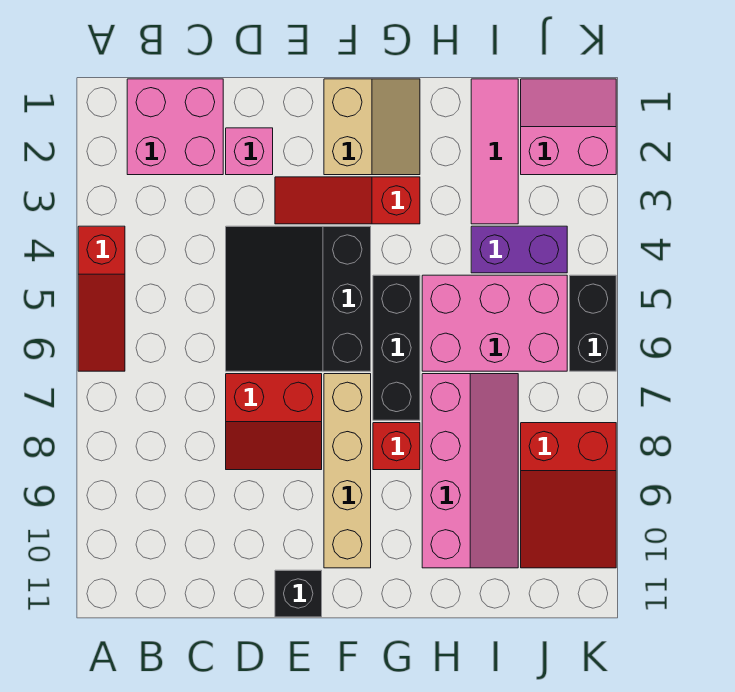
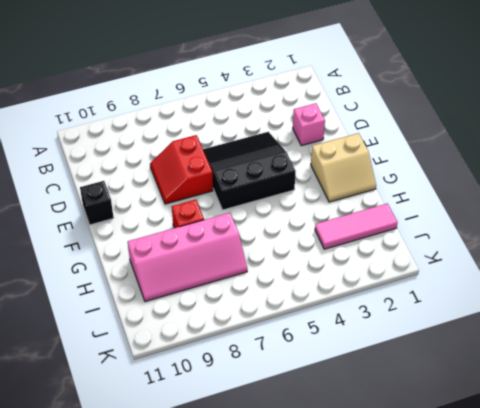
none -> red 1x3 slope [78,226,125,371]
none -> pink 2x2 brick [127,79,223,175]
none -> red 1x3 slope [275,177,420,224]

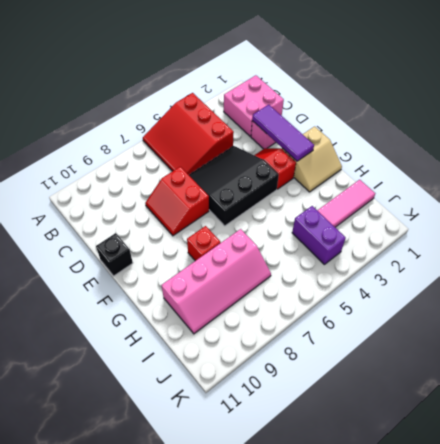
red 3x3 slope [143,93,234,175] -> red 1x3 slope [78,226,125,371]
purple 1x3 tile [252,105,314,161] -> none
red 1x2 slope [254,148,296,189] -> red 1x3 slope [275,177,420,224]
none -> tan 1x4 brick [324,374,371,568]
none -> black 1x3 brick [373,275,420,420]
none -> pink 2x3 brick [422,275,567,371]

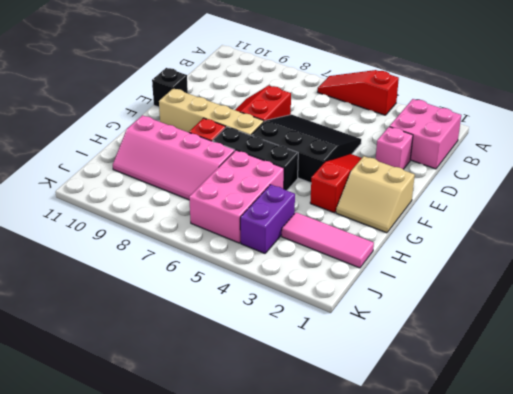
none -> pink 2x2 slope [521,79,616,175]
none -> red 2x3 slope [521,423,616,568]
none -> black 1x2 brick [570,275,616,371]

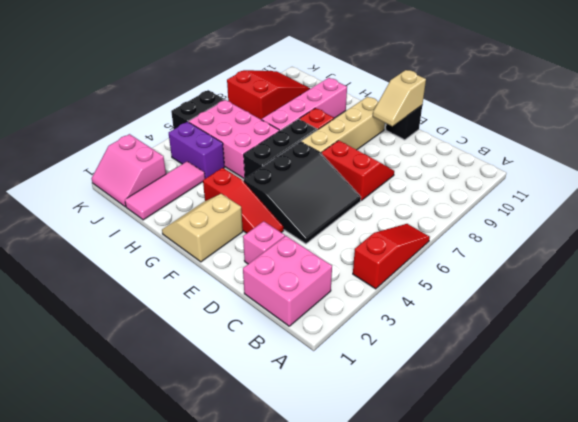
tan 1x2 slope [373,70,426,126] -> none

